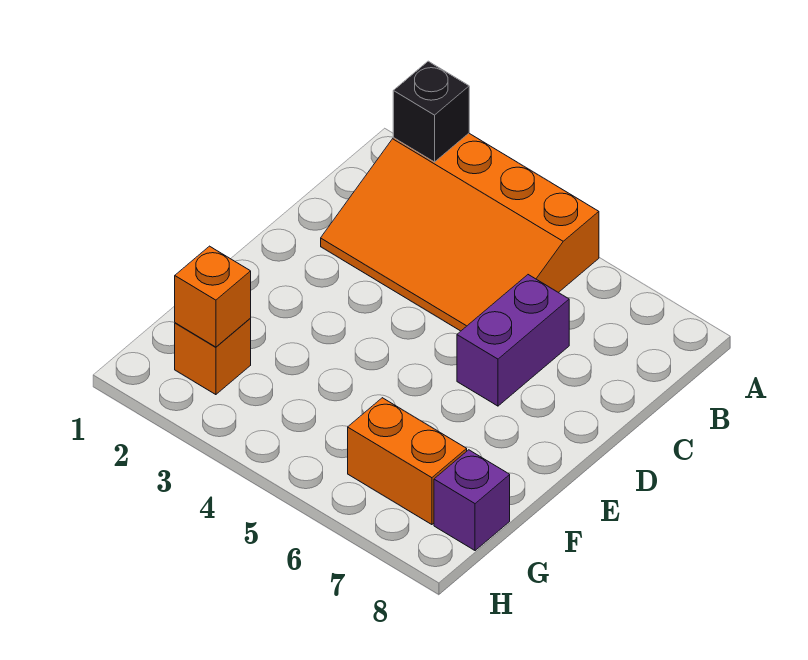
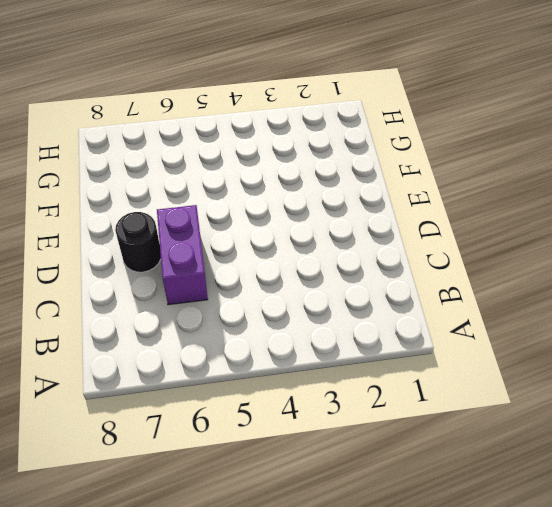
black 1x1 round brick [115,212,161,272] -> none
none -> orange 3x4 slope [321,134,599,331]
none -> orange 1x1 brick [175,319,251,395]

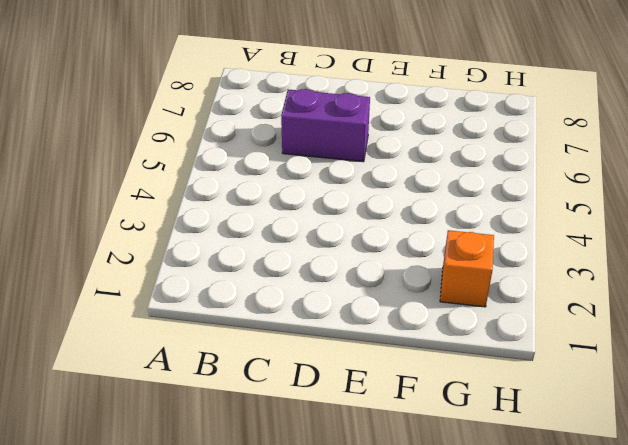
none -> orange 3x4 slope [321,134,599,331]
none -> orange 1x2 brick [348,398,467,525]

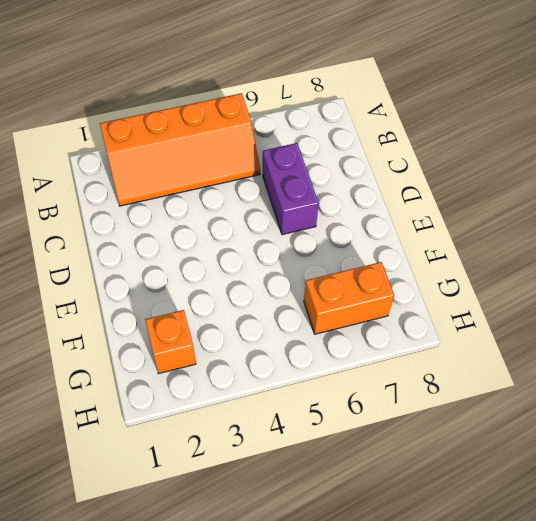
orange 2x4 slope [100,93,260,206] -> orange 3x4 slope [321,134,599,331]
none -> purple 1x1 brick [434,450,510,551]
none -> black 1x1 brick [393,61,469,162]

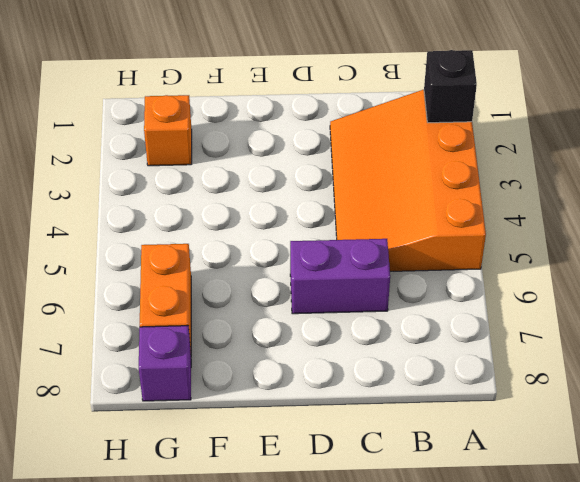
none -> orange 1x1 brick [175,246,251,347]

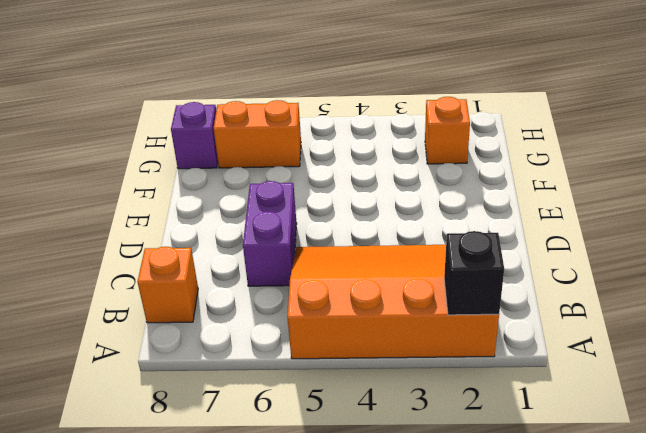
orange 1x1 brick [137,247,198,323] -> orange 1x1 brick moved to [175,246,251,347]

